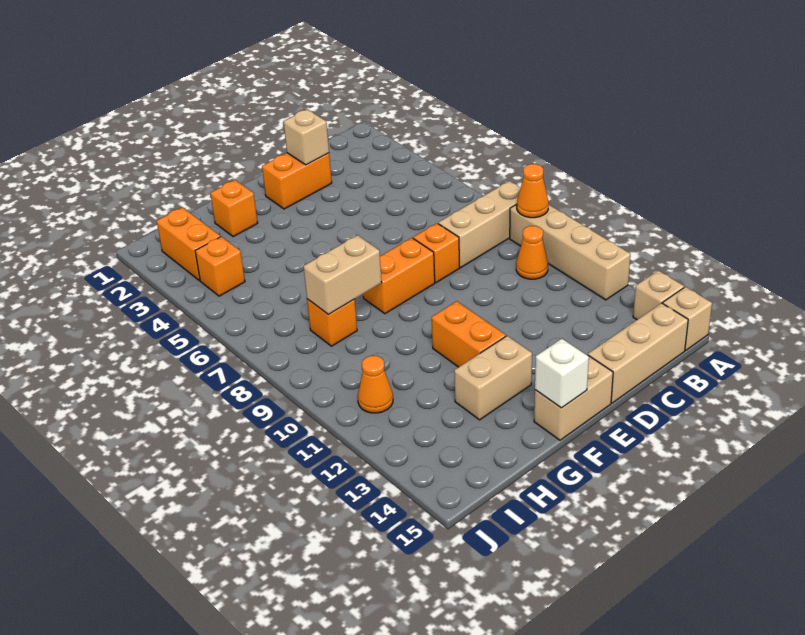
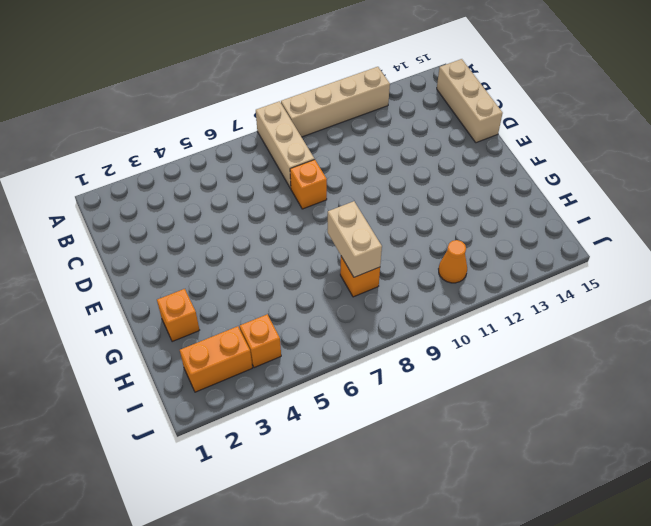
none -> tan 1x1 brick [633,270,684,320]
none -> tan 1x1 brick [663,287,712,350]
none -> orange 1x1 cone [516,226,548,279]

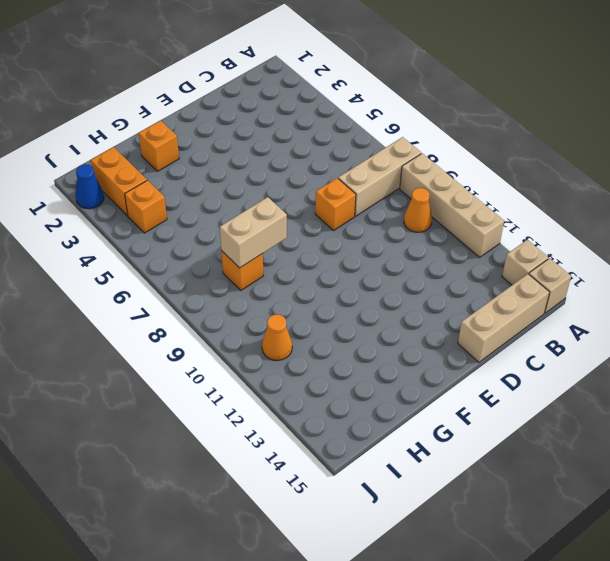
blue 1x1 cone [76,164,104,209] -> none
none -> orange 1x2 brick [262,153,332,209]
none -> orange 1x2 brick [363,238,435,314]
none -> tan 1x2 brick [534,354,613,440]

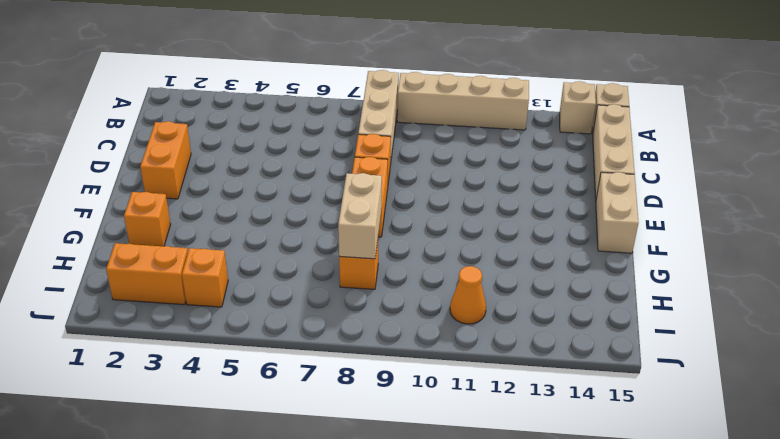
none -> orange 1x1 cone [516,226,548,279]
none -> orange 1x2 brick [432,301,506,367]
none -> tan 1x2 brick [454,336,532,420]

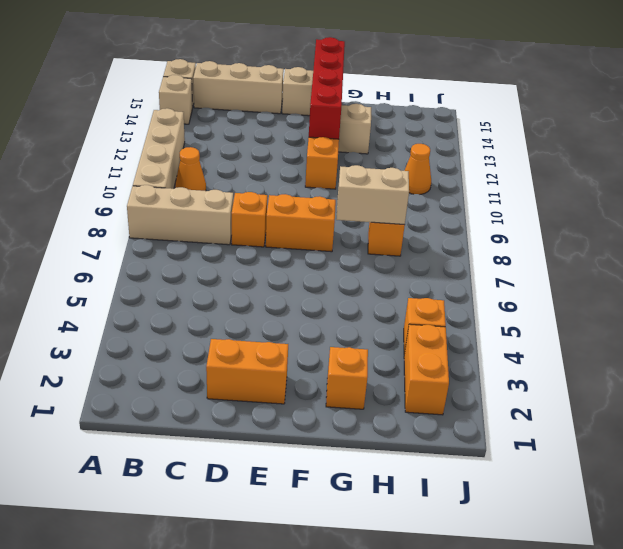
red 1x4 brick [309,37,345,139] -> white 1x1 brick [535,339,589,408]
none -> orange 1x1 cone [517,164,549,218]
none -> tan 1x1 brick [283,109,329,165]

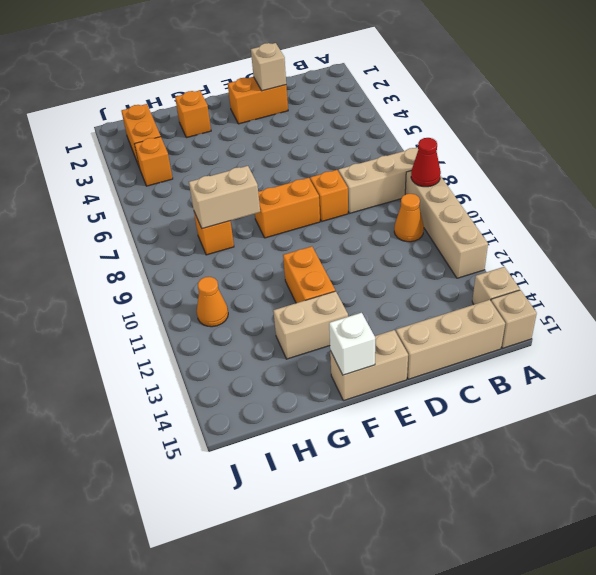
red 1x1 cone [411,138,441,187] -> orange 1x1 cone [517,164,549,218]

